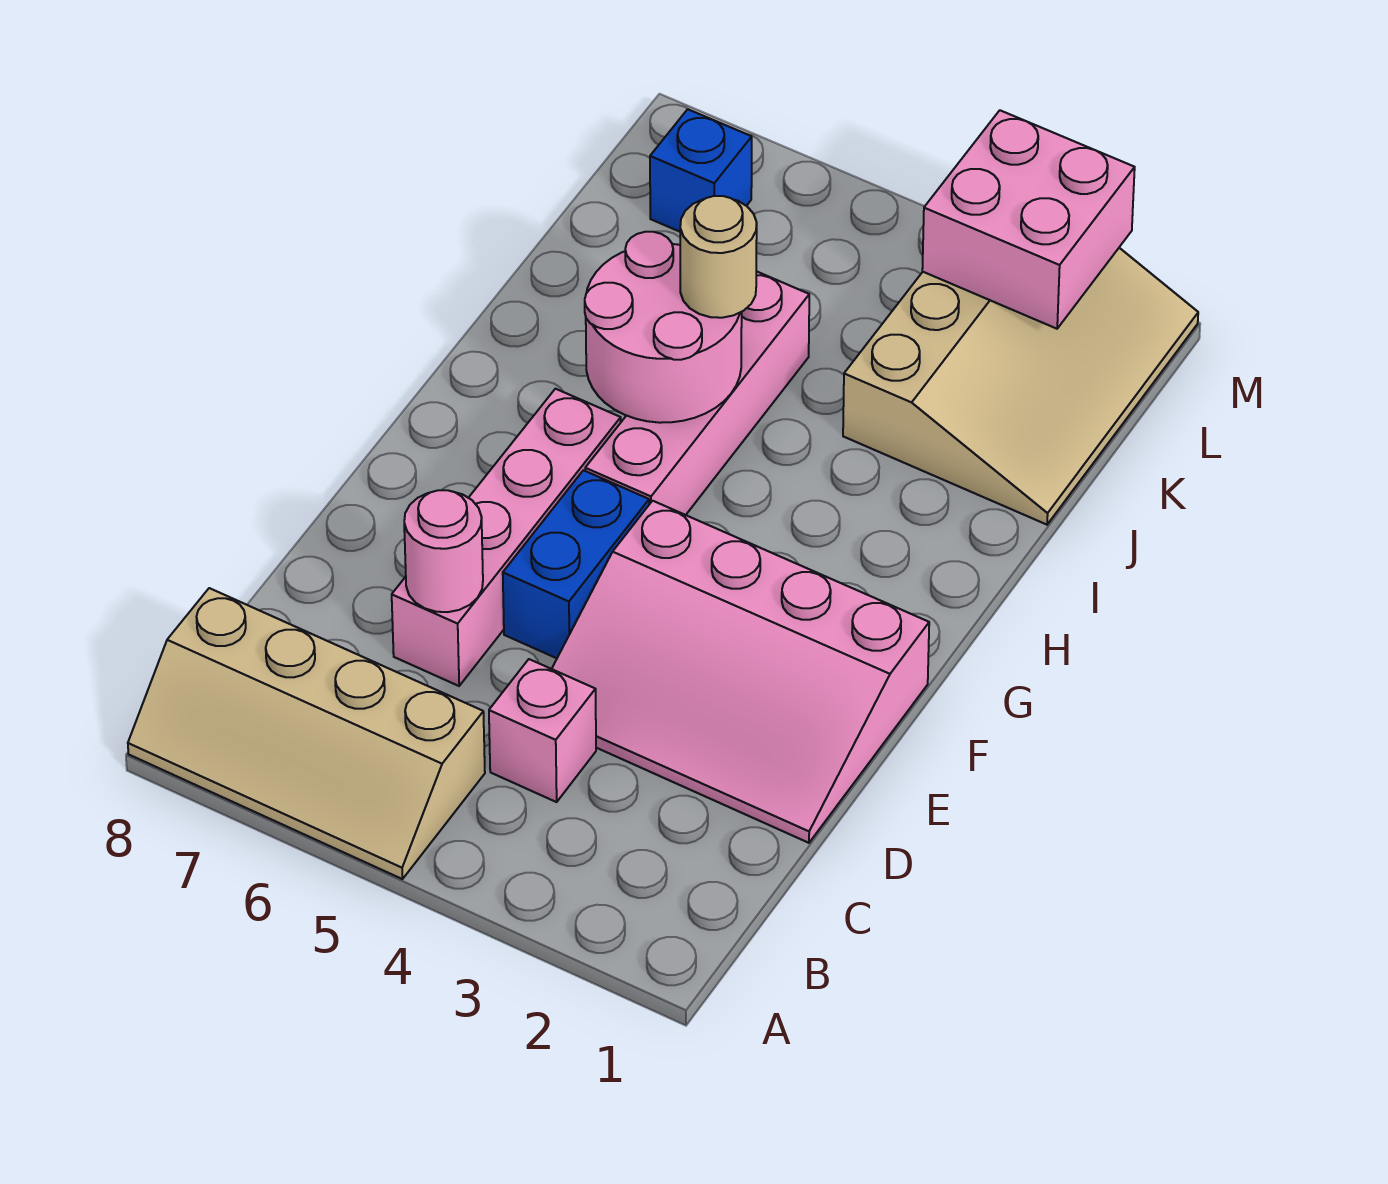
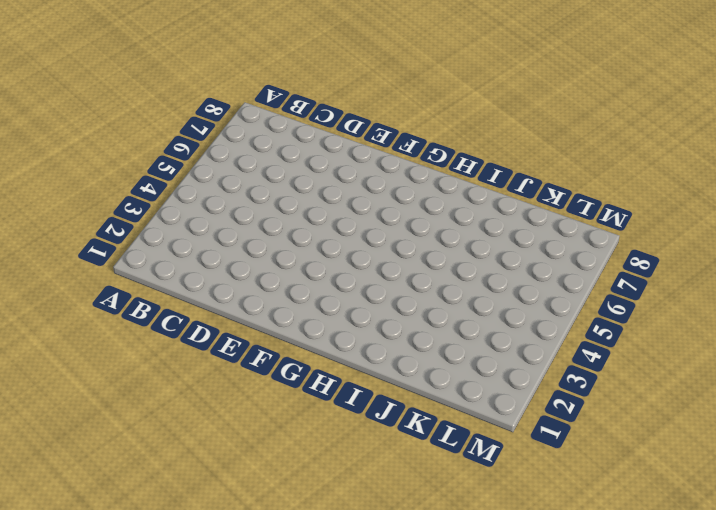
none -> tan 2x4 slope [128,588,485,879]
none -> pink 1x1 brick [489,659,596,802]
none -> pink 3x4 slope [552,501,929,843]

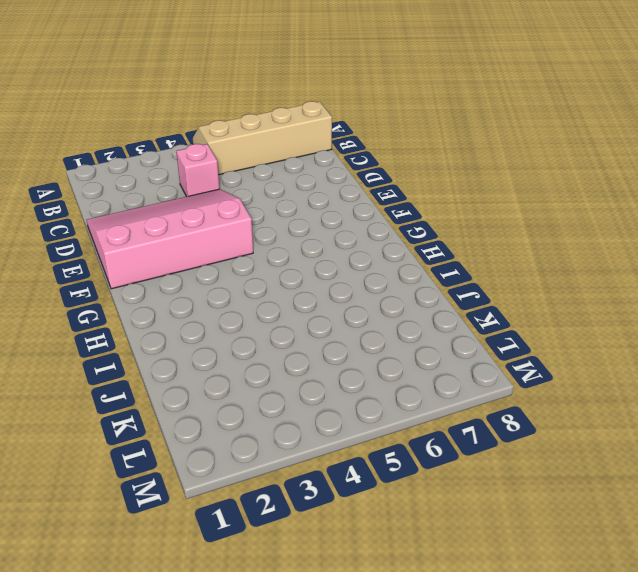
none -> pink 1x4 brick [392,389,621,686]
none -> blue 1x2 brick [503,470,649,658]
none -> pink 1x4 brick [585,271,809,515]

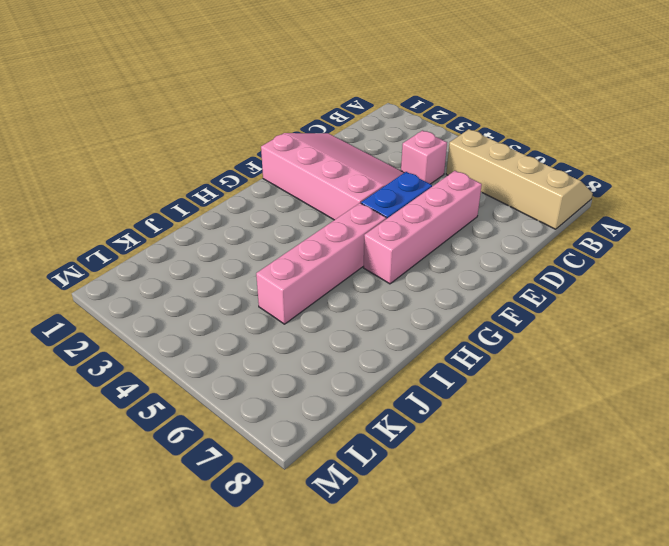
none -> tan 3x4 slope [843,248,1198,525]
none -> blue 1x1 brick [650,109,752,232]
none -> pink 1x1 round brick [404,490,483,612]

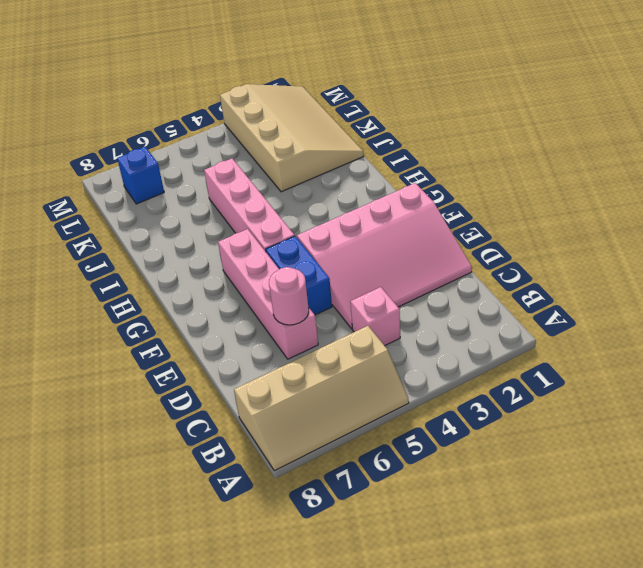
none -> pink 2x2 round brick [585,232,742,423]
none -> pink 2x2 brick [922,110,1135,329]
none -> tan 1x1 round brick [680,196,757,318]

